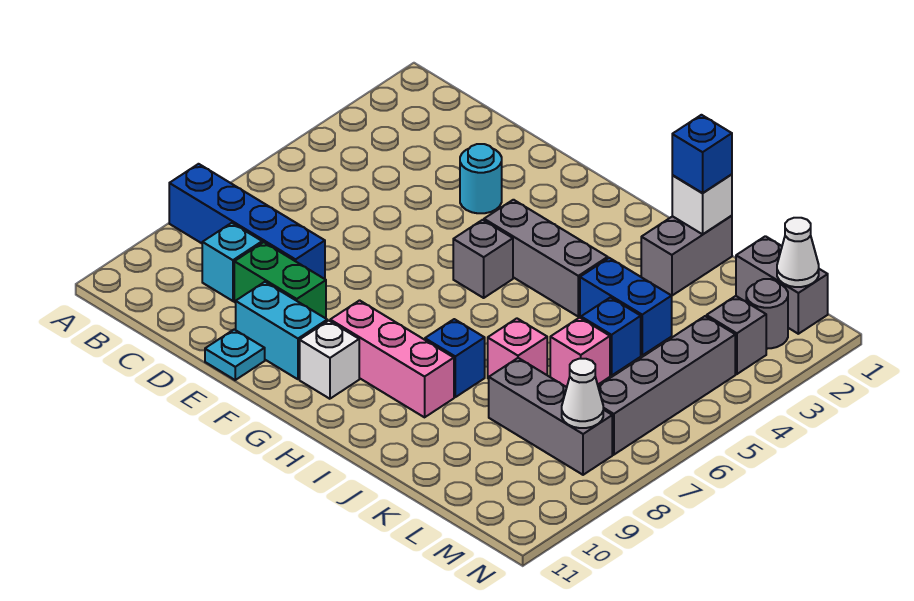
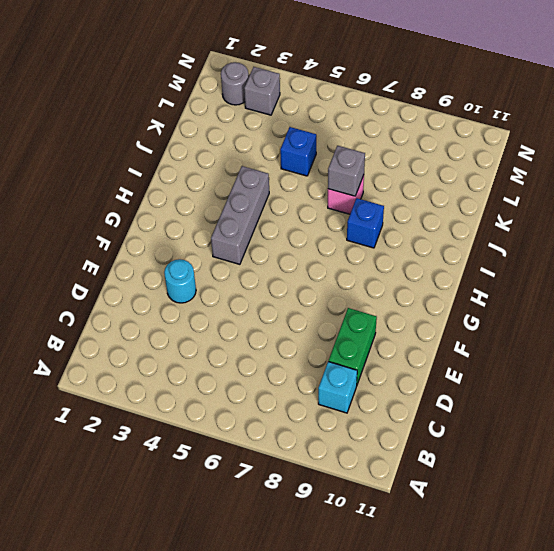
grey 1x1 brick [328,146,365,196] -> grey 1x1 brick moved to [453,220,513,298]
none -> blue 1x4 brick [169,164,325,279]
none -> cyan 1x2 brick [236,282,327,379]
none -> cyan 1x1 plate [205,330,265,380]

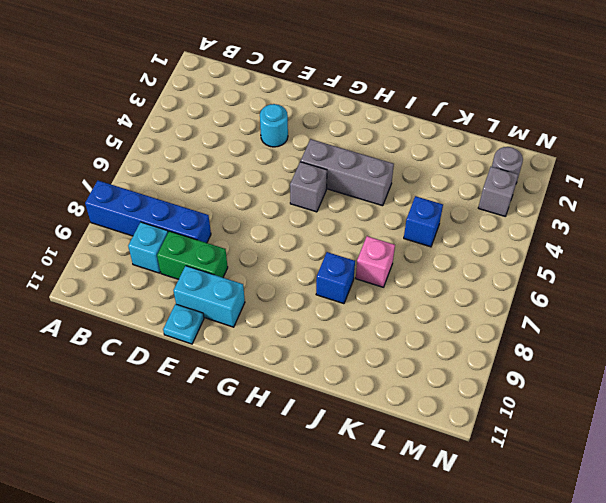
none -> pink 1x3 brick [330,300,454,417]
none -> white 1x1 brick [300,321,359,399]
none -> grey 1x2 brick [641,216,732,296]

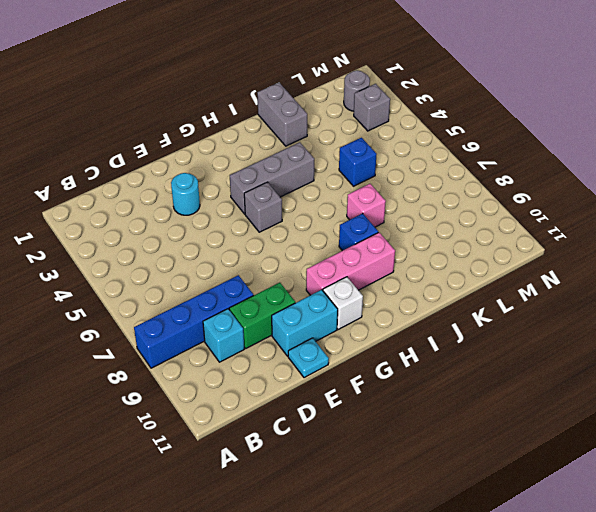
none -> blue 1x2 brick [580,258,672,355]
none -> pink 1x1 brick [550,318,610,387]
none -> grey 1x3 brick [489,358,612,475]

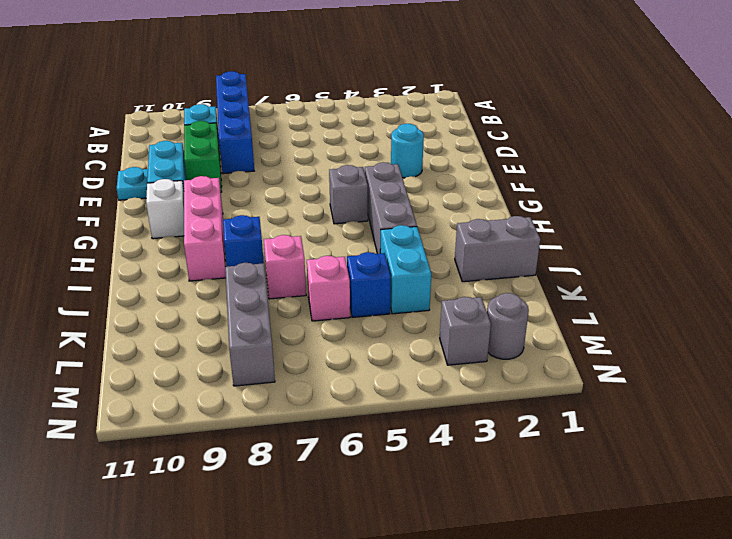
cyan 1x2 brick [380,225,431,314] -> blue 1x2 brick [580,258,672,355]
none -> grey 1x2 brick [736,236,828,334]
none -> grey 1x4 brick [598,316,735,455]
none -> white 1x1 brick [672,174,732,234]

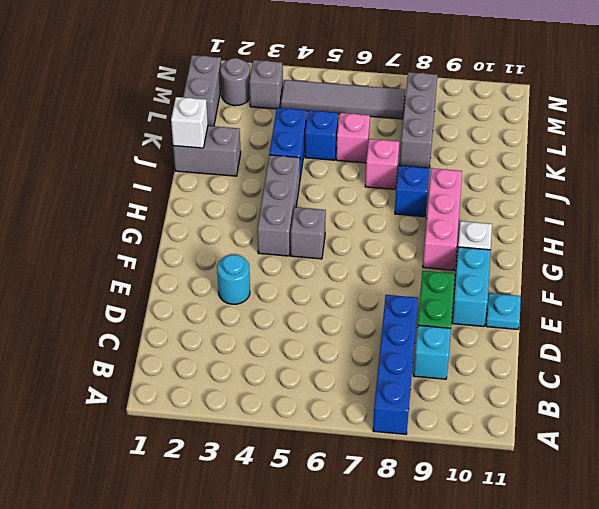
grey 1x4 tile [281,80,405,119] -> grey 1x4 brick [598,316,735,455]
none -> white 1x1 cone [777,218,819,287]
none -> white 1x1 cone [562,359,603,428]
none -> blue 1x1 brick [672,115,732,193]

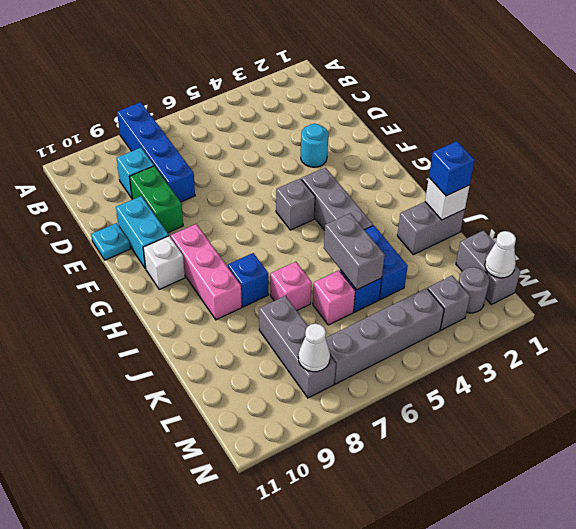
grey 1x2 brick [324,213,385,290] -> none

